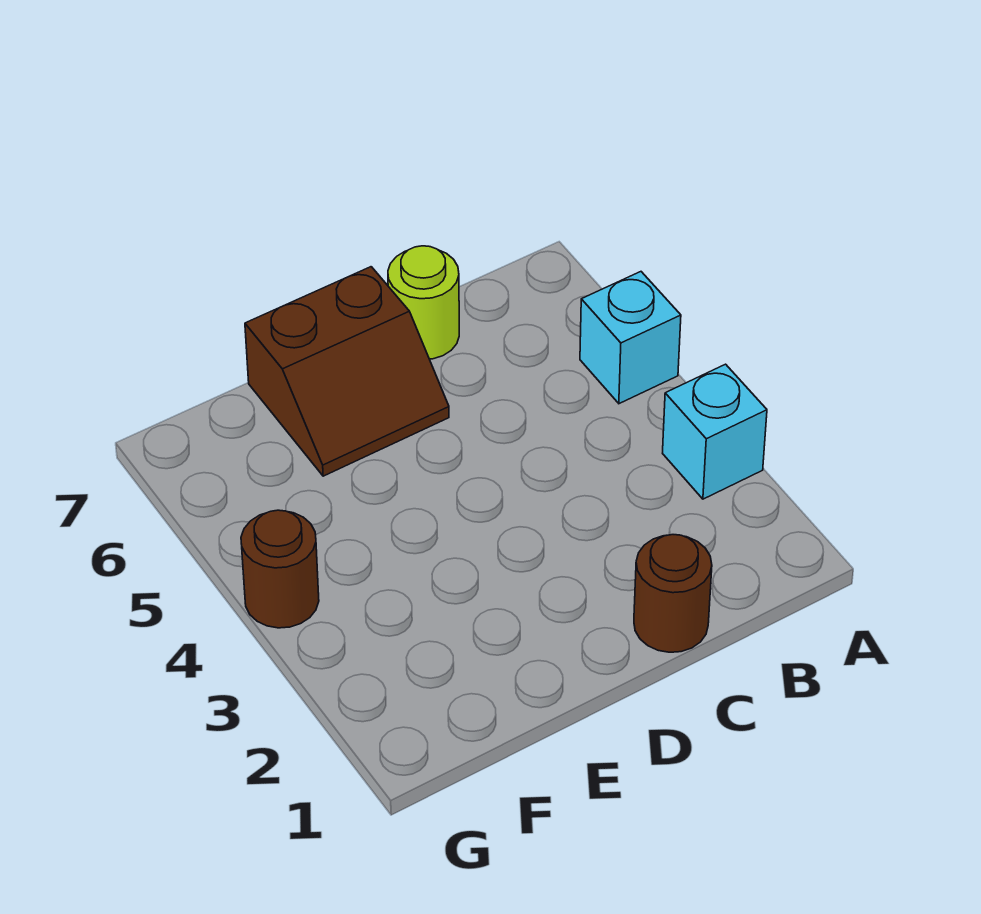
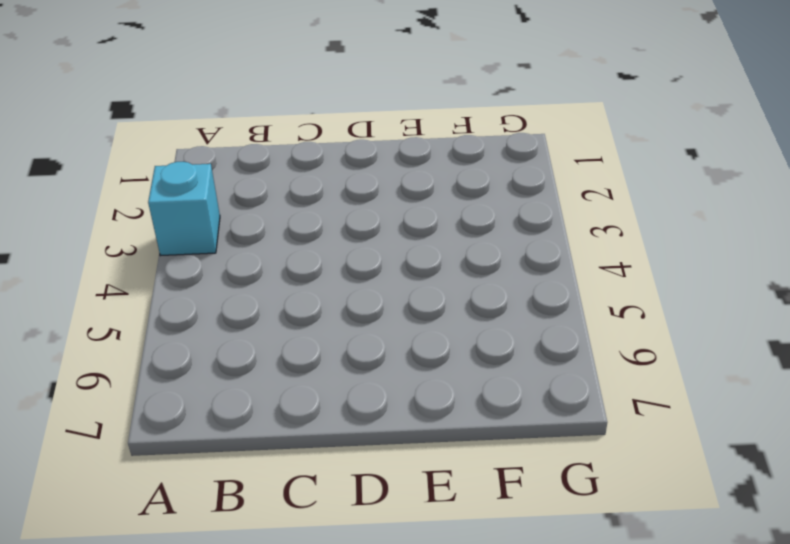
none -> cyan 1x1 brick [580,272,681,404]
none -> brown 1x1 round brick [634,535,712,652]

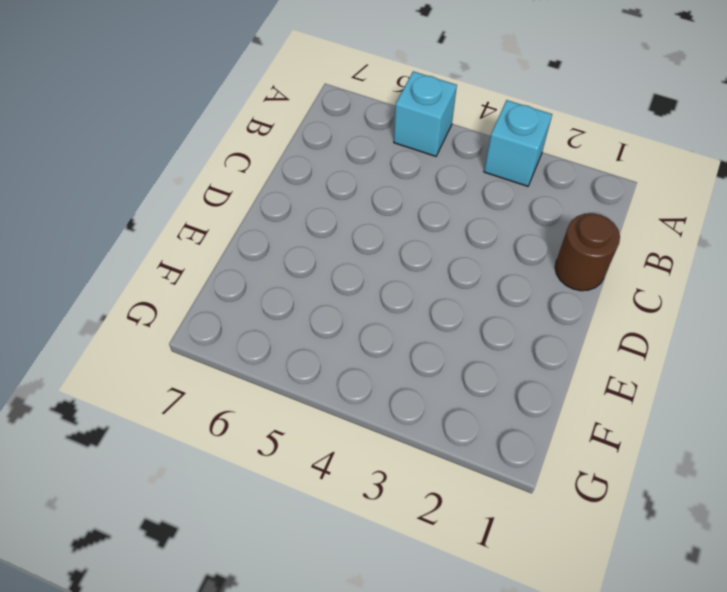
none -> lime 1x1 round brick [388,246,459,359]
none -> brown 2x2 slope [245,267,449,476]

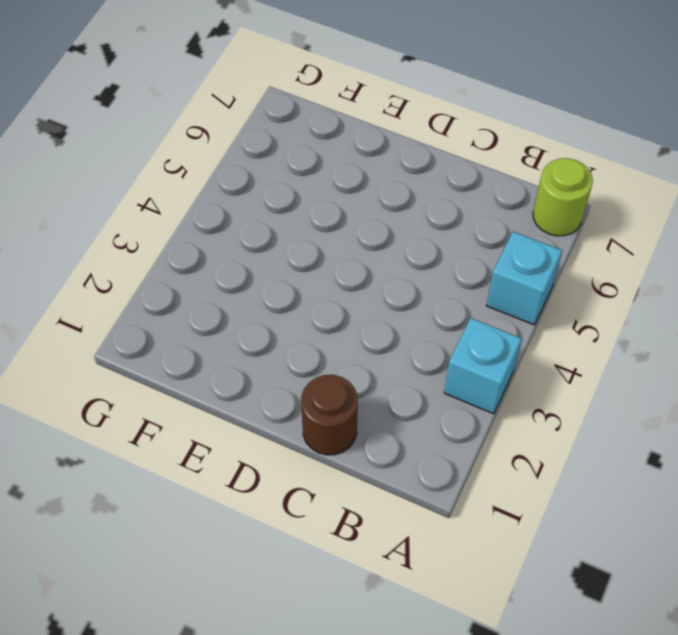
lime 1x1 round brick [533,158,593,236] -> lime 1x1 round brick moved to [388,246,459,359]
none -> brown 2x2 slope [245,267,449,476]
none -> brown 1x1 round brick [241,510,319,628]

